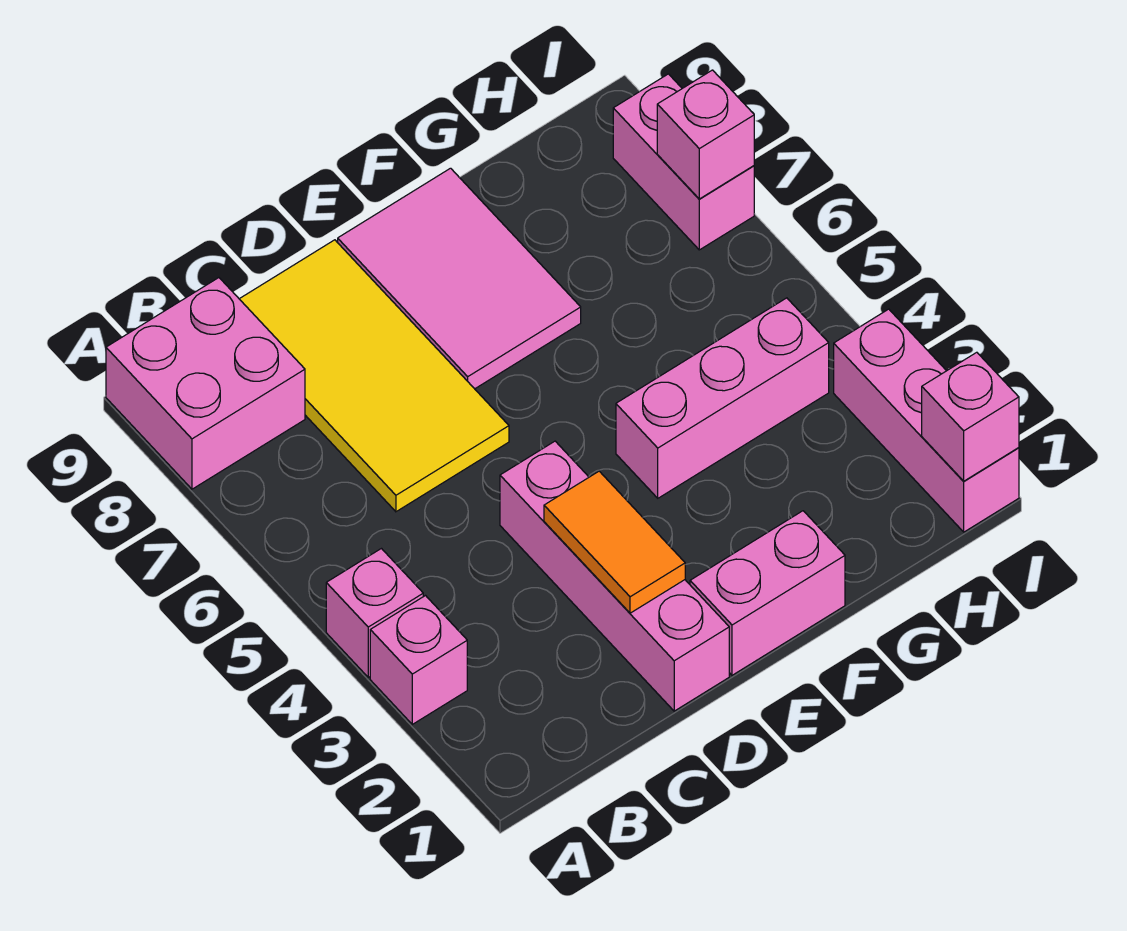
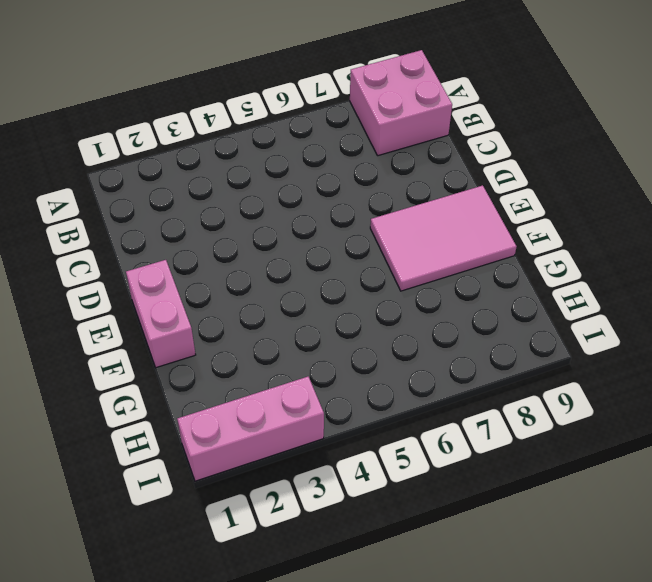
none -> pink 1x1 brick [370,596,467,724]
none -> pink 1x1 brick [326,549,423,677]
none -> yellow 2x4 tile [240,240,509,512]

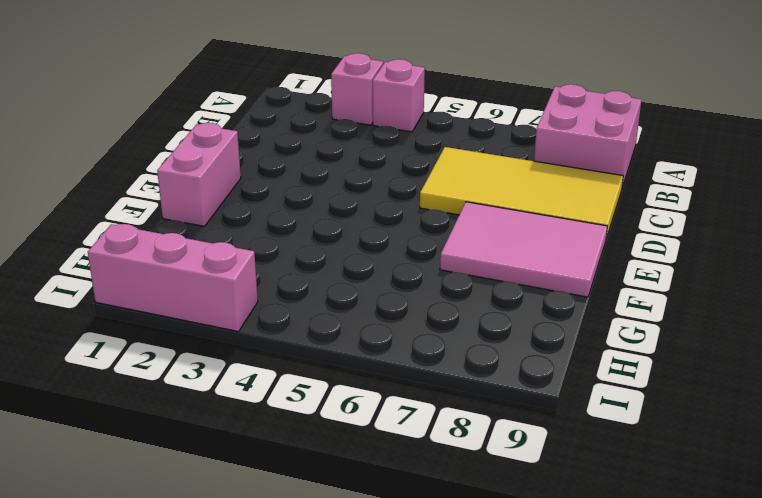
none -> pink 1x4 brick [500,441,729,711]
none -> pink 1x3 brick [616,298,829,498]
none -> pink 1x2 brick [613,74,754,250]

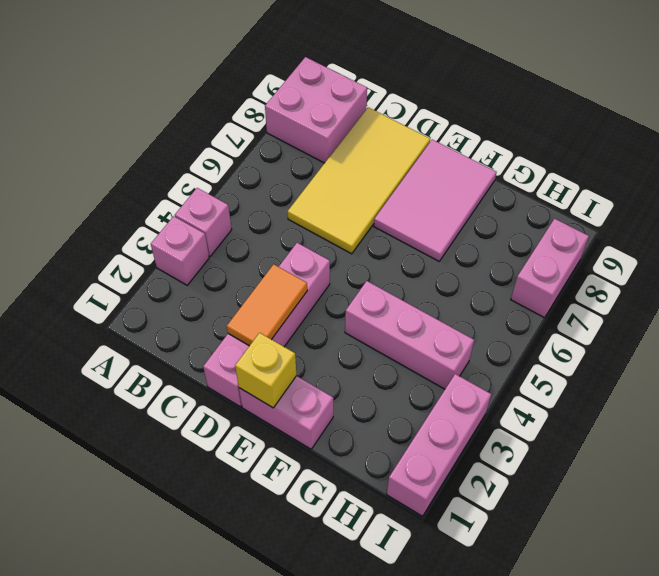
yellow 1x1 brick [235,333,296,408] -> none
none -> pink 1x1 brick [922,352,1019,481]
none -> pink 1x1 brick [657,70,754,199]

